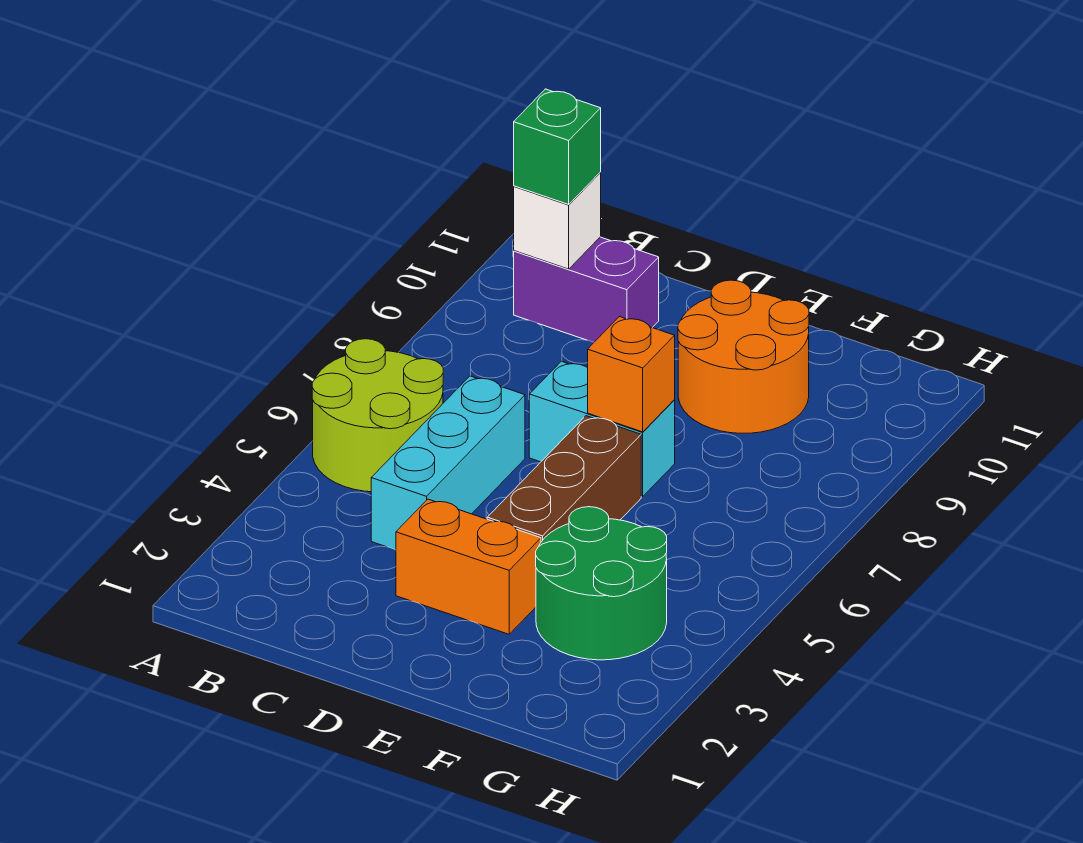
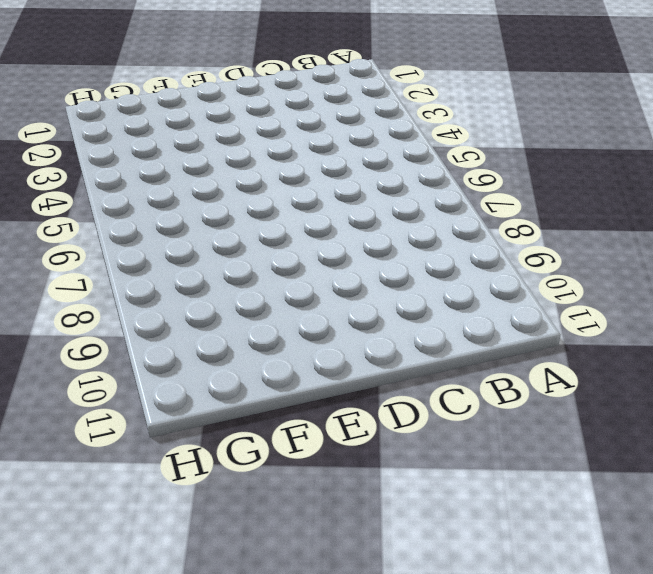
none -> lime 2x2 round brick [312,339,443,492]
none -> purple 1x2 brick [514,237,659,342]

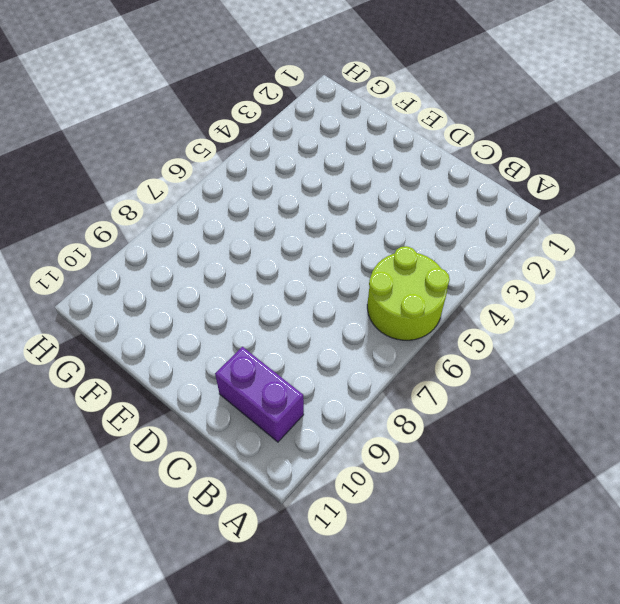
none -> cyan 1x3 brick [371,376,525,550]
none -> orange 1x2 brick [396,499,541,634]

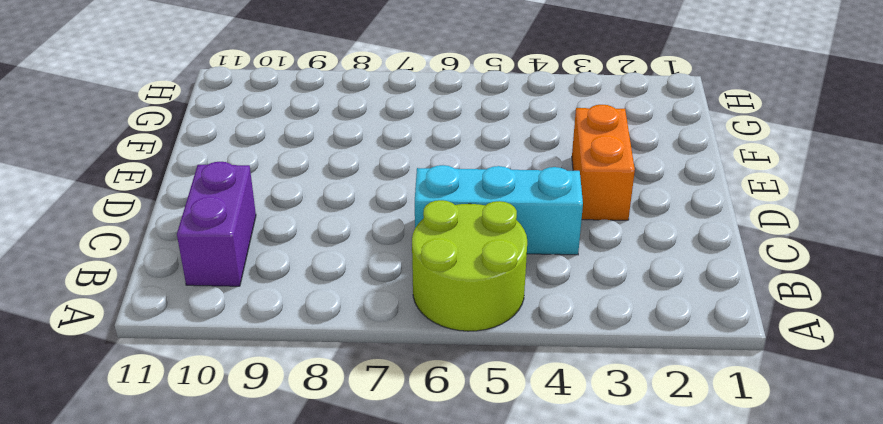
none -> cyan 1x2 brick [529,361,675,497]
none -> brown 1x3 brick [487,416,641,542]

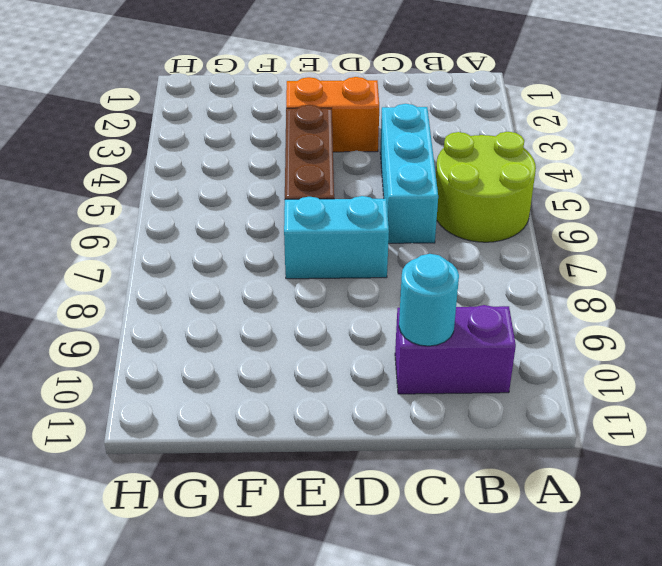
cyan 1x1 round brick [399,254,459,346] -> none
none -> orange 2x2 round brick [678,280,809,433]
none -> green 2x2 round brick [536,507,667,660]

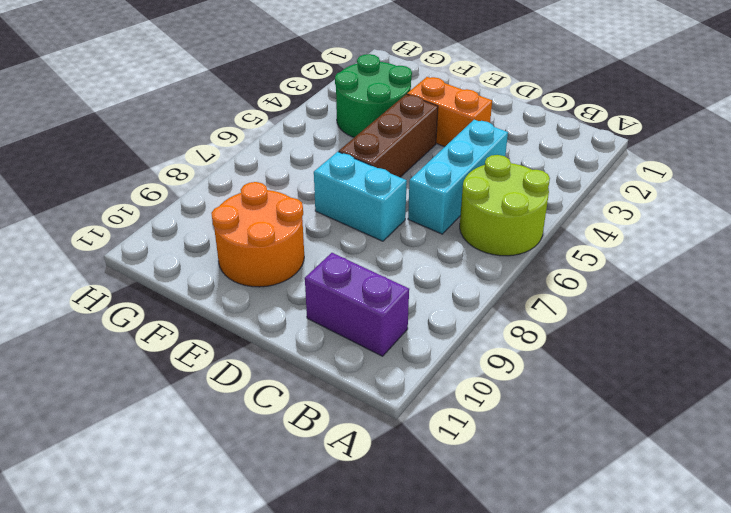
none -> white 1x1 brick [514,173,601,269]
none -> orange 1x1 brick [588,317,675,432]

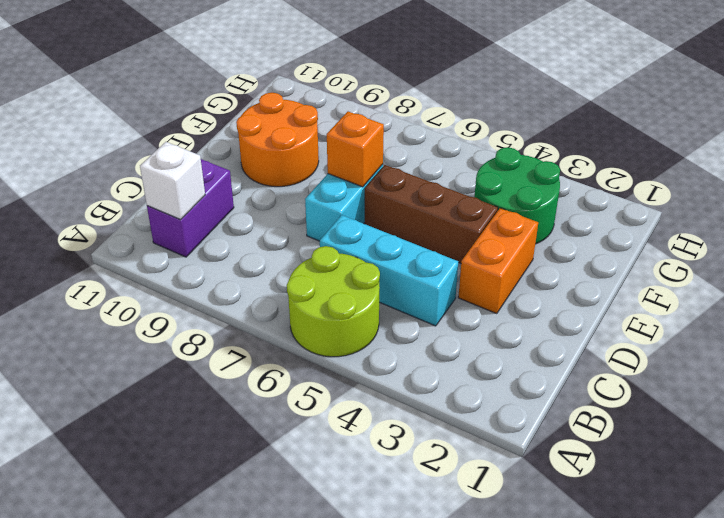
none -> green 1x1 brick [514,89,601,204]

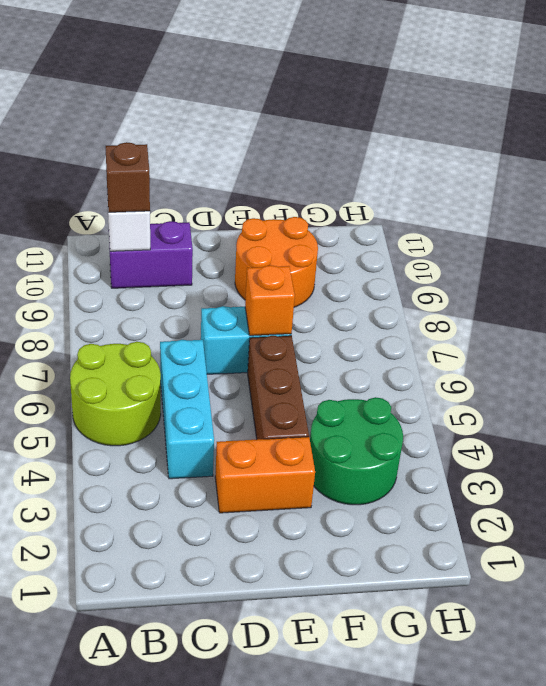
brown 1x1 brick [106,142,150,212] -> green 1x1 brick [514,89,601,204]

